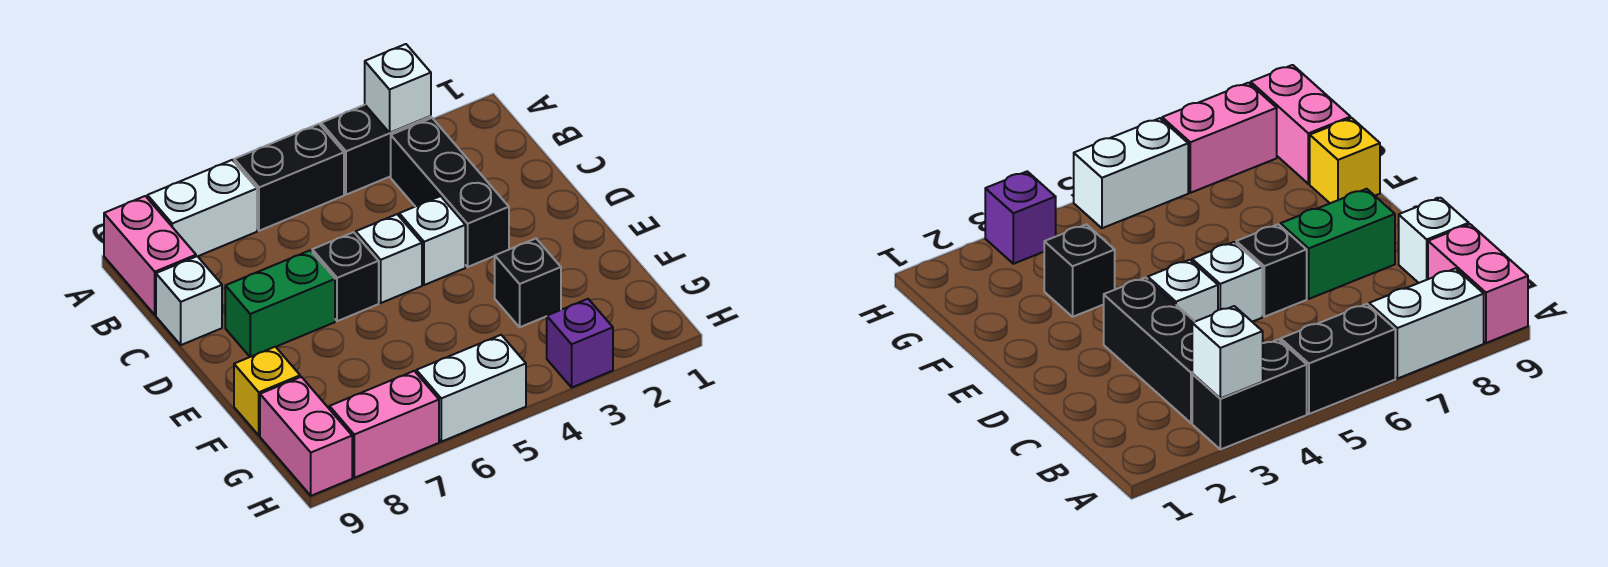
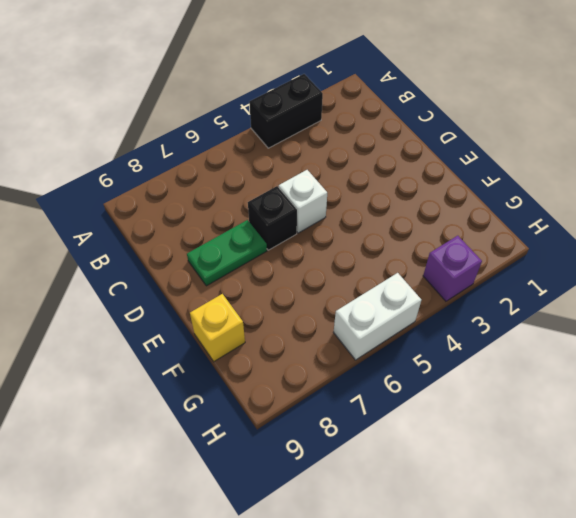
green 1x2 plate [187,220,267,286] -> green 1x2 brick [225,250,335,357]
none -> black 1x2 brick [234,124,344,231]
none -> white 1x2 brick [147,160,257,256]
none -> pink 1x2 brick [104,196,196,315]

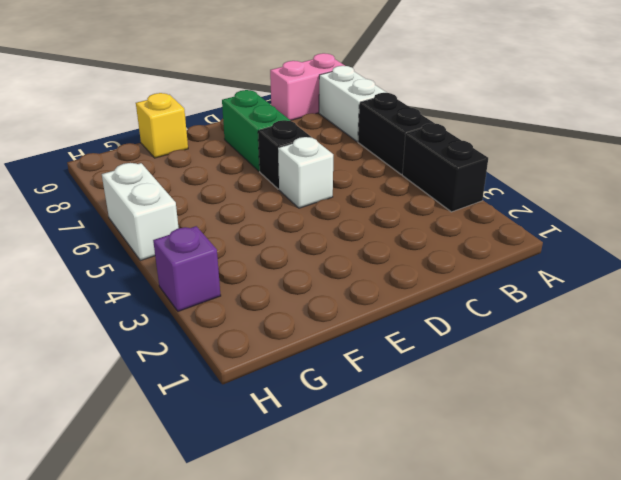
none -> black 1x3 brick [391,118,509,267]
none -> white 1x1 brick [156,256,222,345]
none -> white 1x1 brick [399,196,465,285]

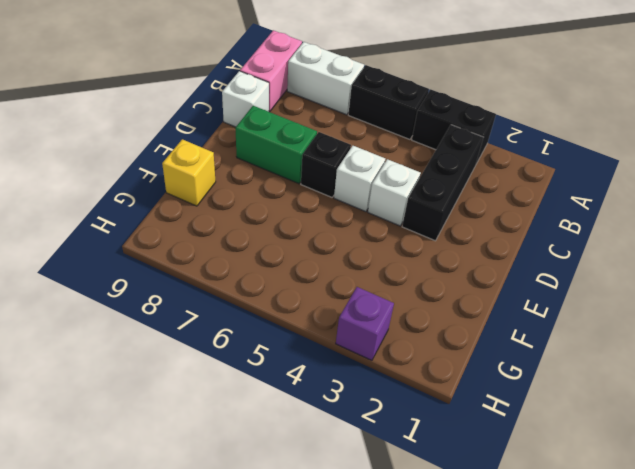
none -> black 1x1 brick [495,239,561,327]
none -> pink 1x2 brick [260,377,352,496]
none -> white 1x2 brick [416,335,526,442]

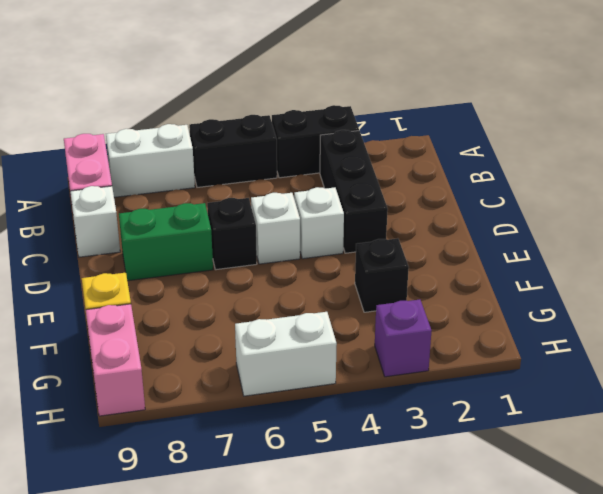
none -> pink 1x2 brick [329,371,439,478]
none -> white 1x1 brick [365,44,431,133]

